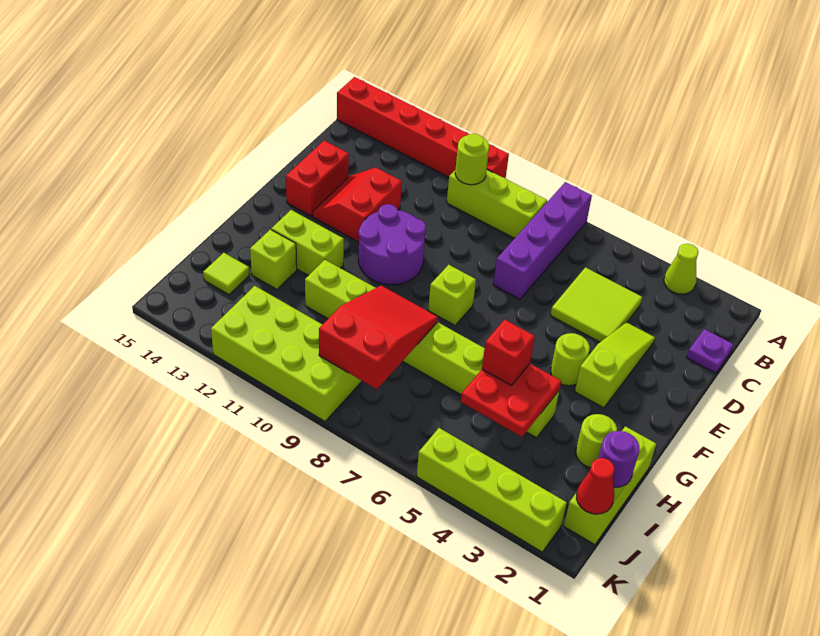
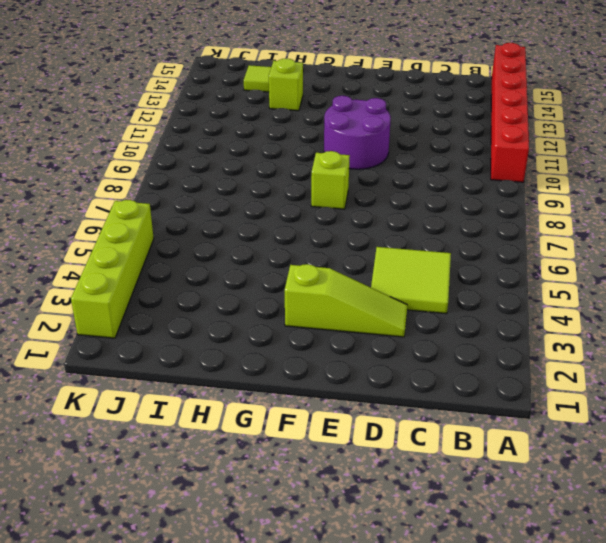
none -> lime 1x1 cone [664,244,699,294]
none -> purple 1x4 brick [493,182,592,299]
none -> lime 1x3 brick [447,169,547,238]

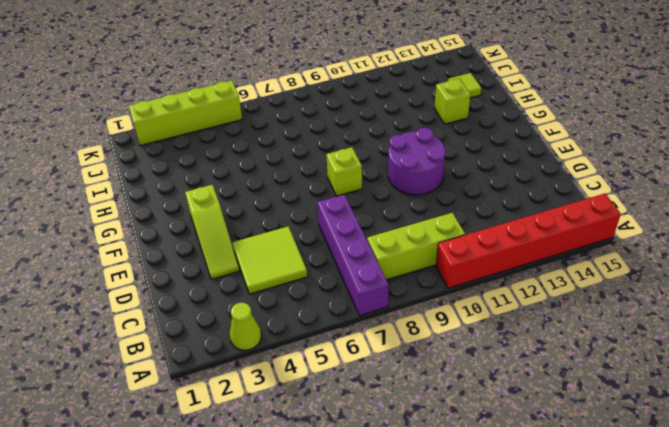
none -> purple 1x1 plate [687,329,733,373]
none -> red 2x2 slope [312,167,402,242]
none -> red 1x2 brick [286,141,349,216]

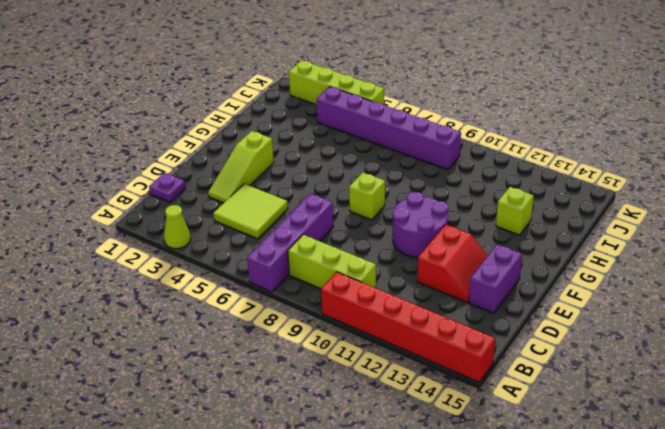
purple 1x2 brick [469,244,522,313] -> red 1x2 brick [286,141,349,216]
purple 1x6 brick [317,87,461,170] -> lime 2x4 brick [211,286,362,421]
none -> lime 1x1 round brick [551,333,590,386]
none -> lime 1x2 brick [271,210,344,276]
none -> lime 1x3 brick [564,426,656,545]

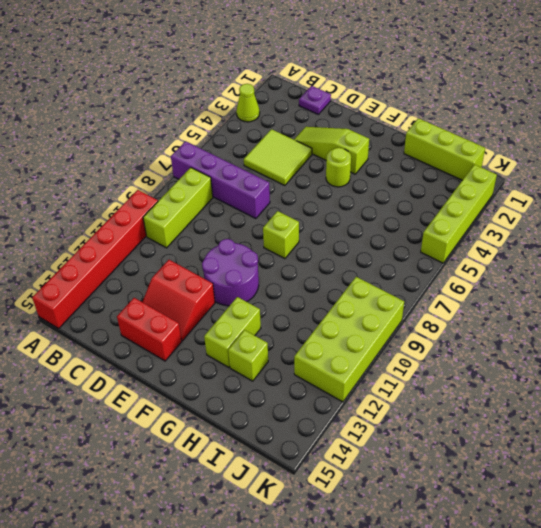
none -> lime 1x1 round brick [576,414,617,468]
none -> lime 1x8 brick [305,260,559,438]
none -> lime 1x1 tile [203,253,249,295]

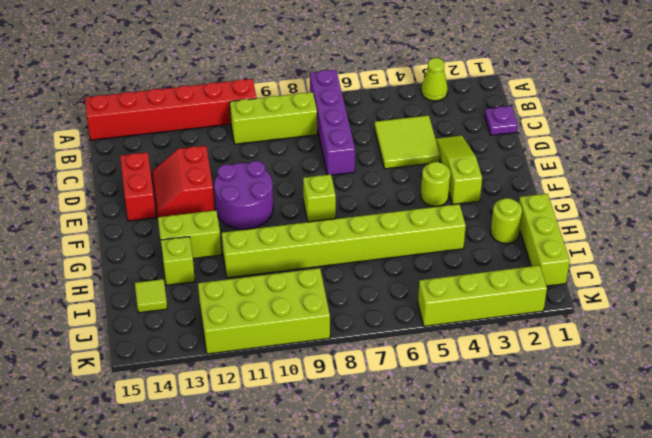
none -> lime 1x1 round brick [455,134,489,185]
none -> red 2x2 plate [461,364,561,437]
none -> red 2x3 slope [319,286,438,389]

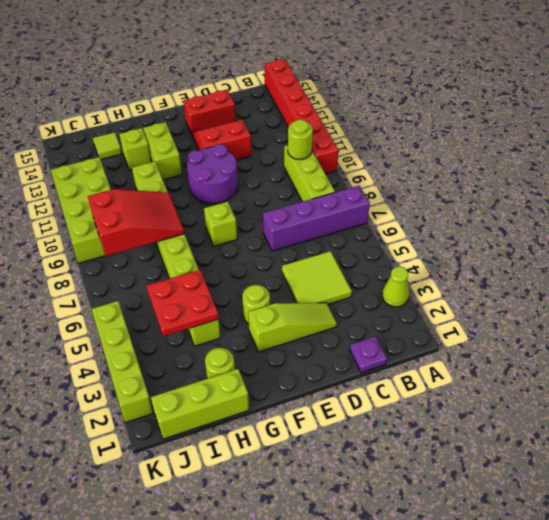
none -> purple 1x1 round brick [598,431,639,487]
none -> red 1x1 cone [576,458,615,514]
none -> red 1x1 brick [482,320,535,386]

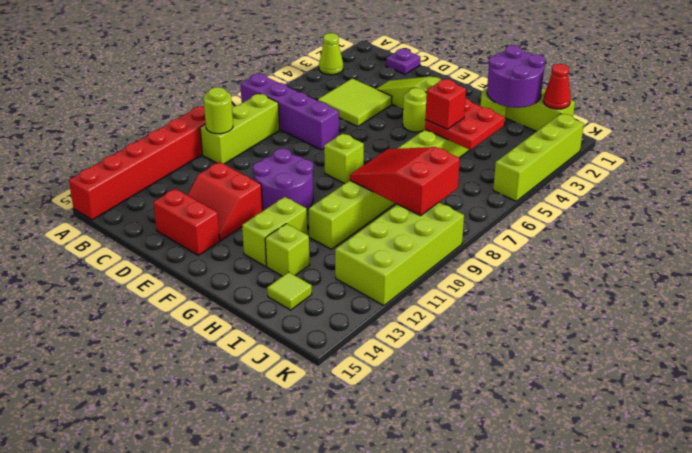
purple 2x2 round brick [487,45,545,108] -> purple 1x1 round brick [598,431,639,487]

